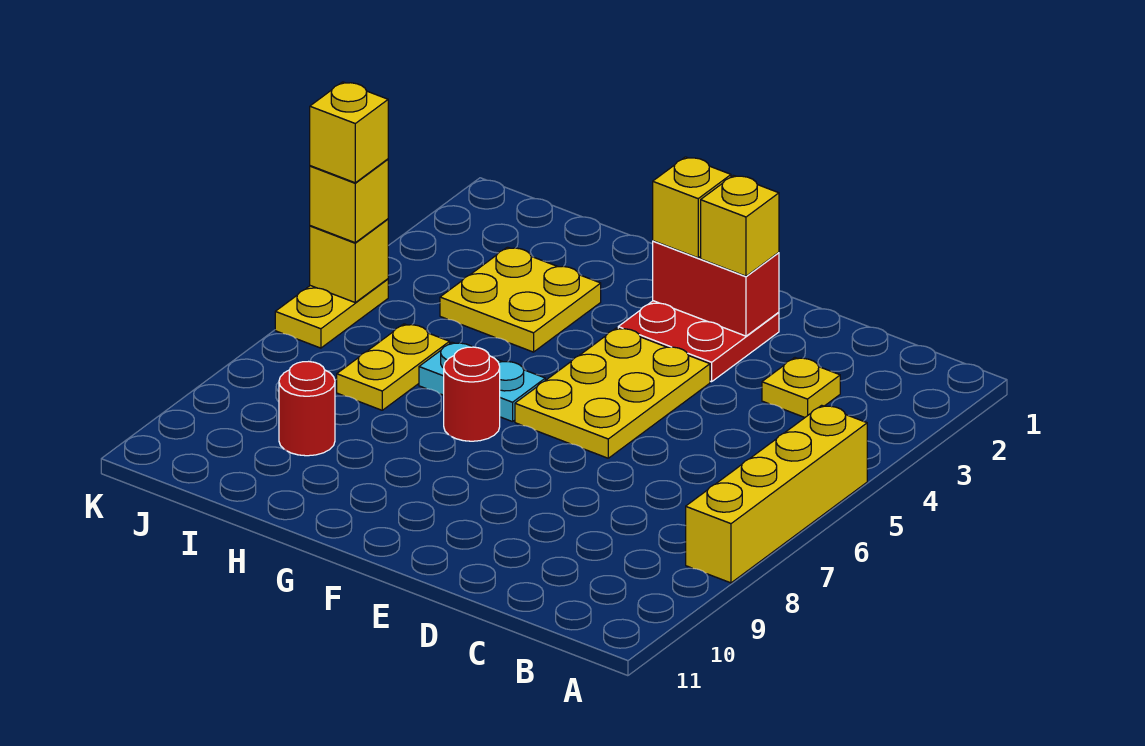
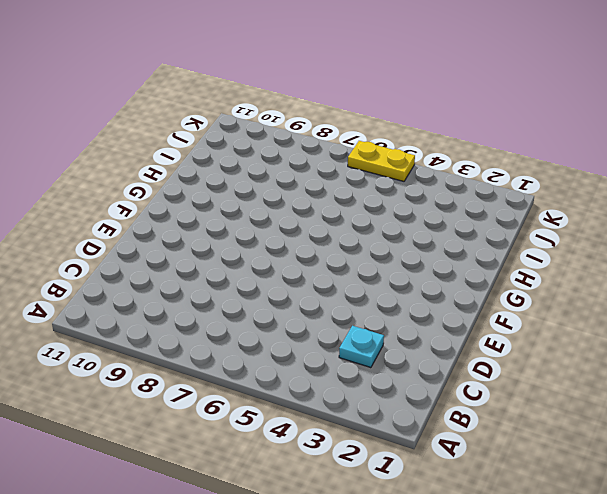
cyan 1x1 plate [339,326,384,368] -> yellow 1x1 plate [762,358,840,417]
none -> yellow 1x4 brick [686,405,867,583]
none -> red 2x2 plate [618,301,779,382]
none -> yellow 2x3 plate [515,328,710,458]

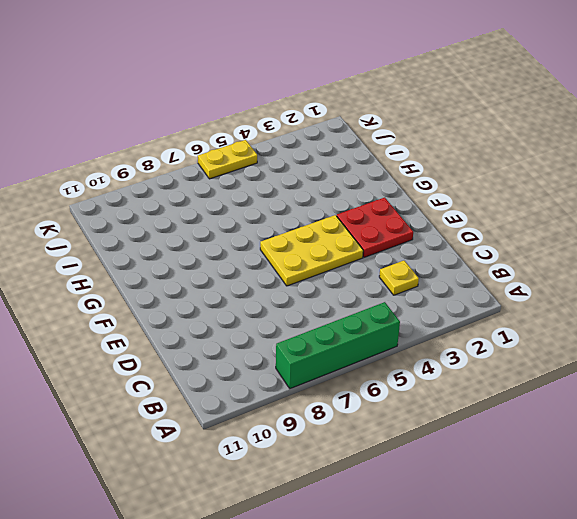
green 1x4 brick [276,302,400,389] -> yellow 1x4 brick [686,405,867,583]
none -> cyan 1x2 plate [419,342,545,422]
none -> red 1x1 round brick [444,347,500,441]
none -> yellow 2x2 plate [440,247,601,352]

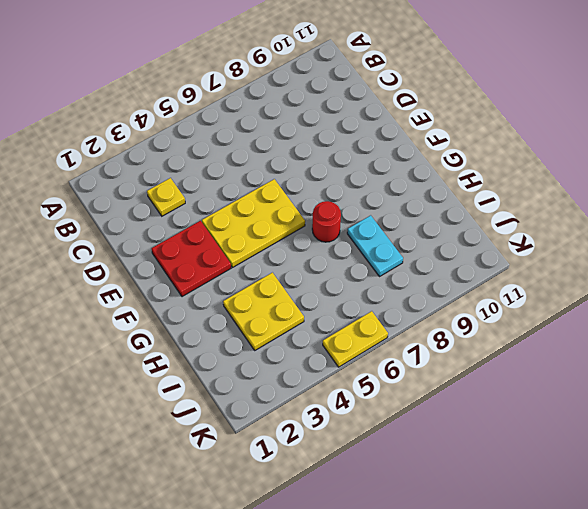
cyan 1x2 plate [347,215,403,276] -> cyan 1x2 plate moved to [419,342,545,422]
none -> yellow 1x4 brick [686,405,867,583]
none -> yellow 1x2 plate [337,324,450,410]
none -> red 1x1 round brick [279,361,335,456]

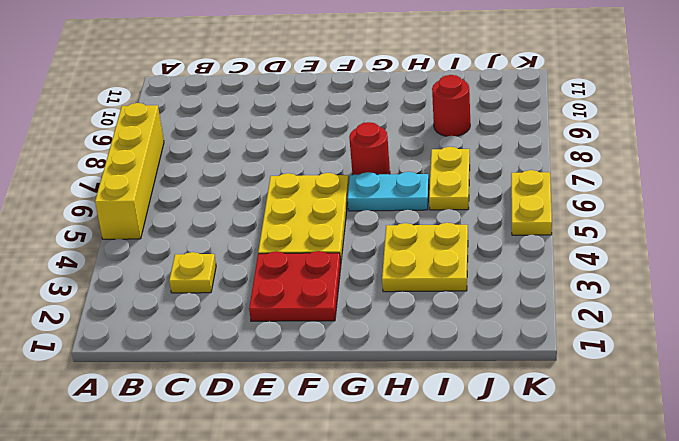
none -> red 1x2 brick [653,241,779,336]
none -> yellow 1x1 brick [310,219,388,302]
none -> yellow 1x1 brick [701,175,779,276]

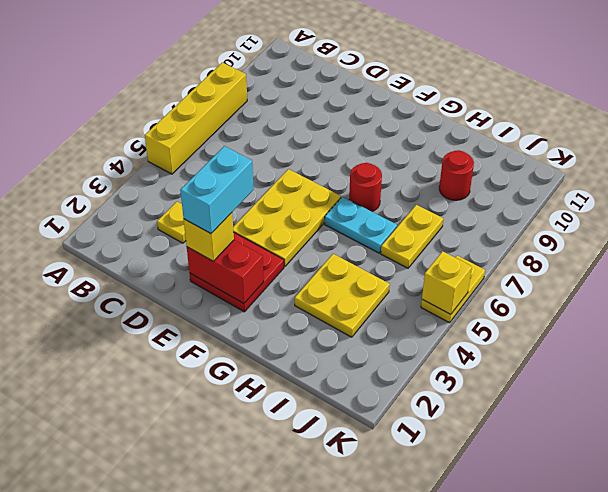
cyan 1x2 brick [180,146,254,234] -> none
none -> yellow 1x1 brick [653,157,731,258]
none -> yellow 1x1 brick [310,159,388,243]
none -> yellow 1x1 brick [310,82,388,183]

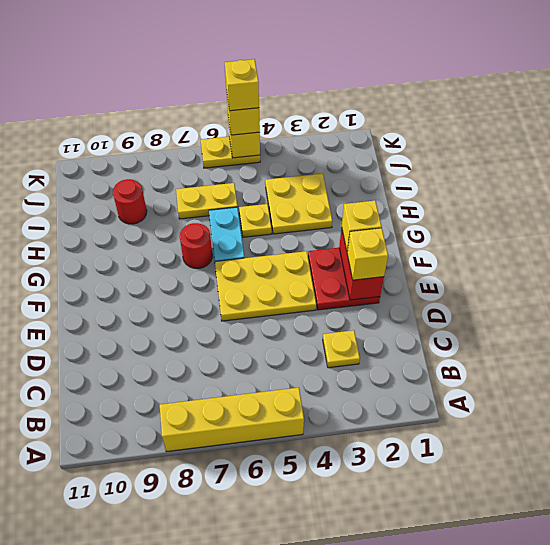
yellow 1x1 plate [239,204,272,237] -> none

